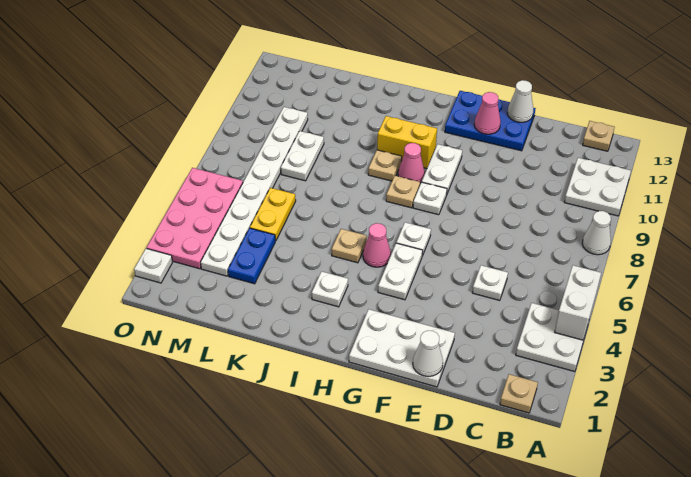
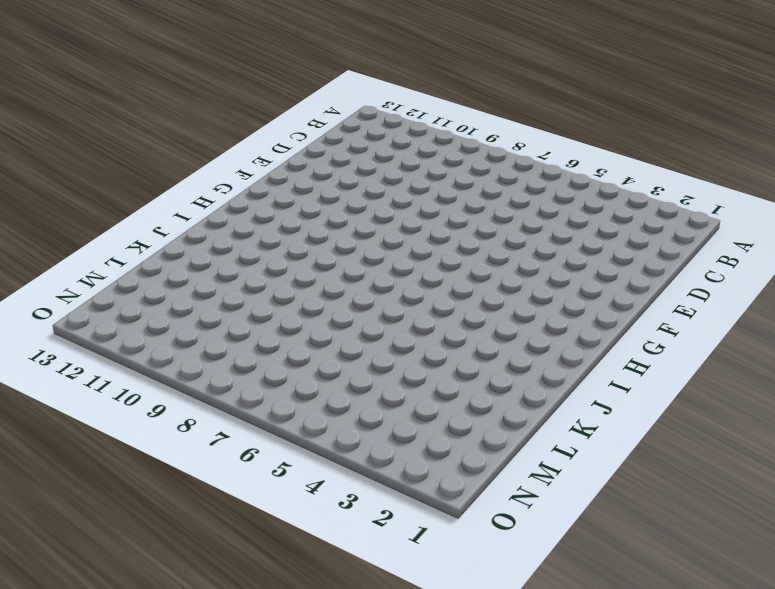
none -> white 2x2 plate [516,303,588,372]
none -> white 1x1 cone [582,211,611,255]
none -> white 2x2 plate [564,158,631,216]

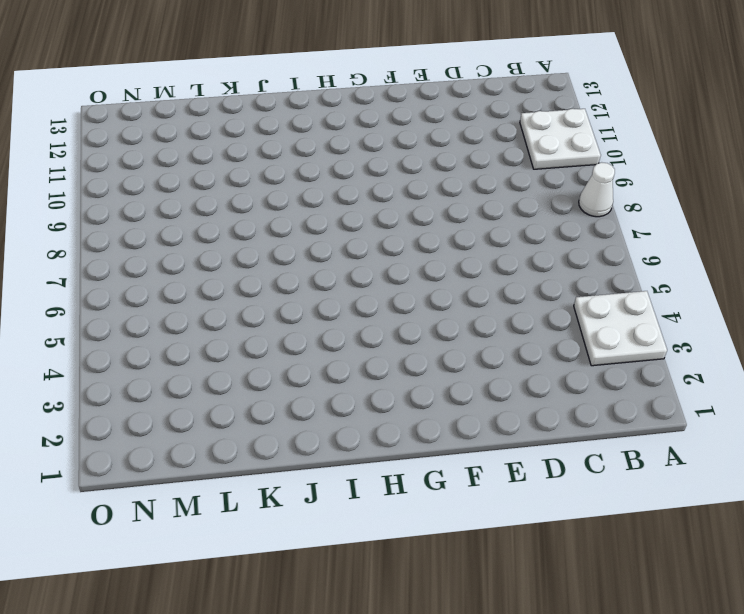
none -> tan 1x1 plate [500,374,538,413]
none -> tan 1x1 plate [583,121,615,151]
none -> white 1x1 plate [472,265,508,301]

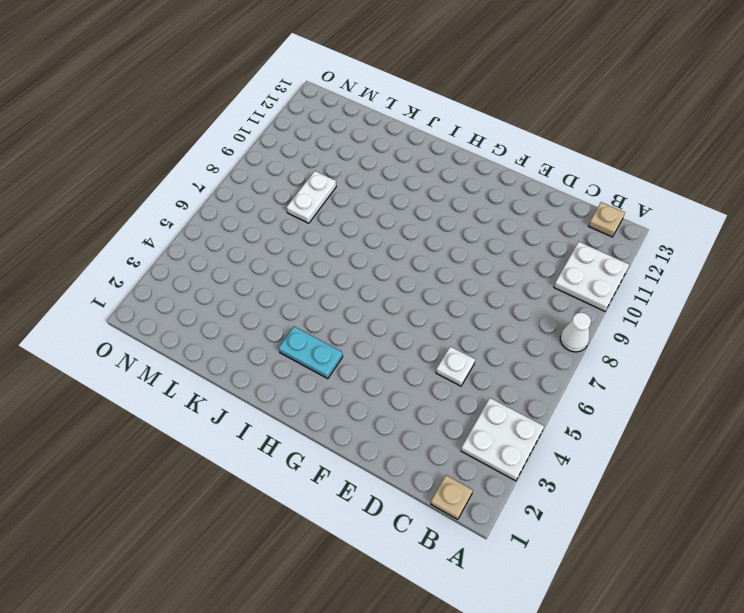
cyan 1x2 plate [279,327,343,379] -> white 1x1 plate [312,271,348,307]
none -> white 2x3 plate [349,309,455,387]
none -> blue 2x3 plate [445,91,536,151]
none -> white 1x2 plate [378,243,423,300]

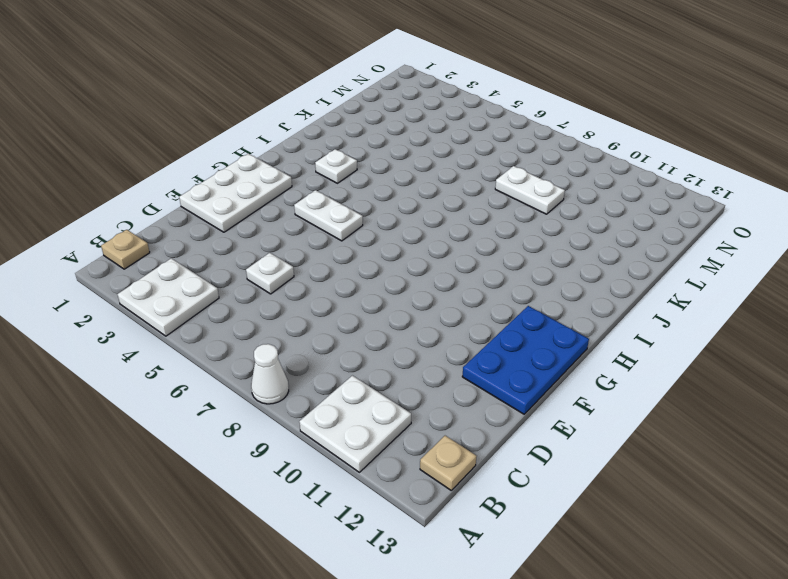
none -> white 1x1 plate [396,222,431,256]
none -> white 1x1 plate [413,182,447,215]
none -> white 1x2 plate [422,144,462,193]

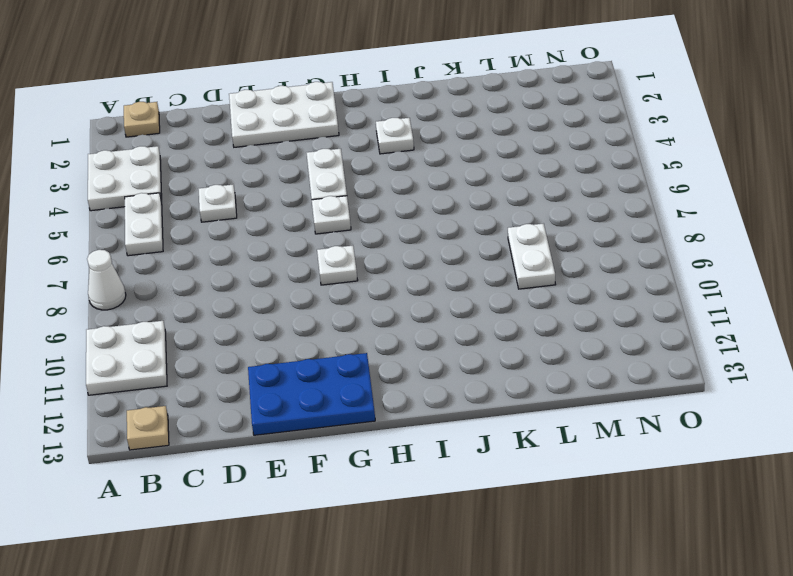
white 1x2 plate [125,193,163,256] -> white 1x2 plate moved to [422,144,462,193]
none -> pink 1x1 cone [363,223,391,267]
none -> tan 1x1 plate [386,176,420,208]
none -> pink 1x1 cone [398,143,425,183]

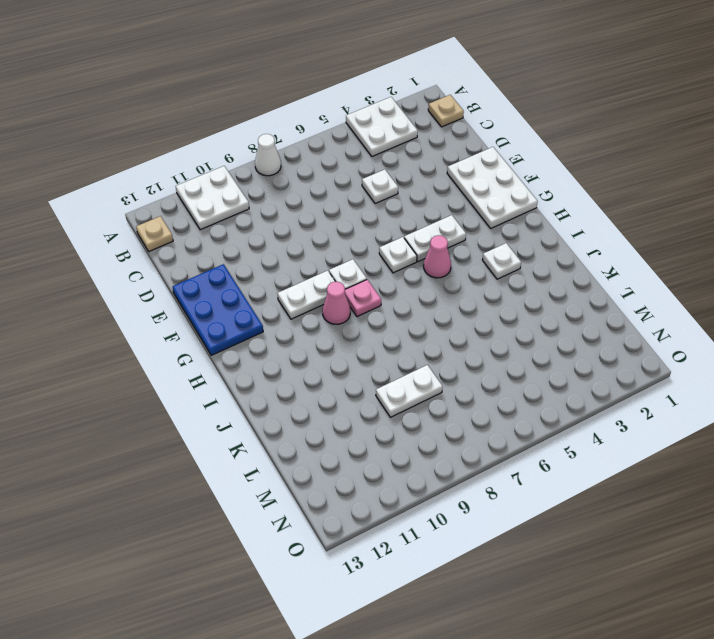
pink 1x1 plate [345,280,381,317] -> tan 1x1 plate [386,176,420,208]
none -> yellow 1x2 brick [377,116,437,169]
none -> tan 1x1 plate [332,229,367,263]
none -> tan 1x1 plate [368,150,402,181]

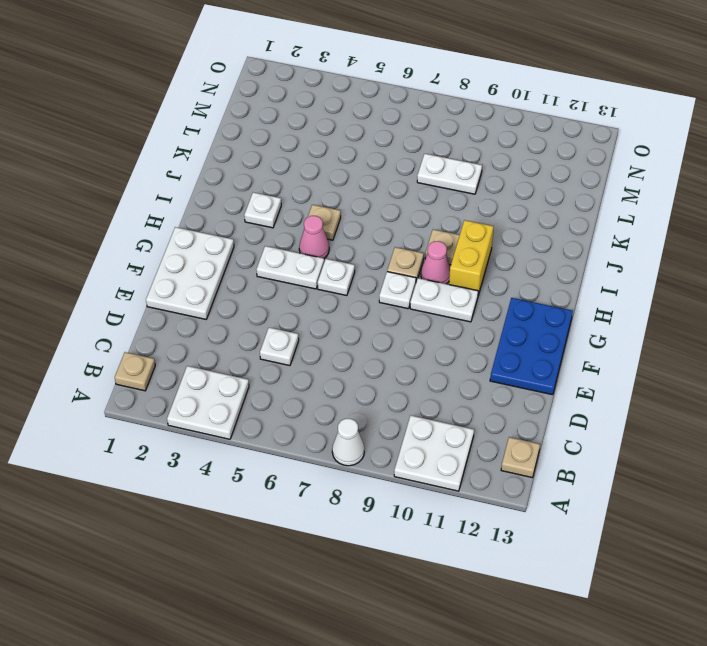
none -> blue 1x2 plate [228,228,275,284]
none -> yellow 1x2 plate [250,188,296,241]
none -> white 1x8 plate [201,107,308,276]

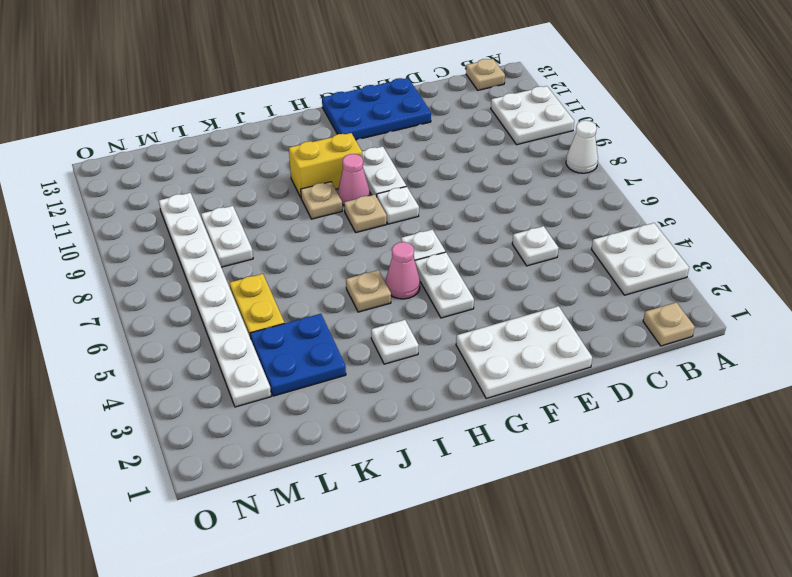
blue 2x2 plate [250,314,346,396] -> blue 1x2 plate [228,228,275,284]
none -> pink 2x4 plate [147,168,243,269]
none -> white 1x1 plate [134,248,173,283]
none -> white 1x2 brick [555,265,601,340]

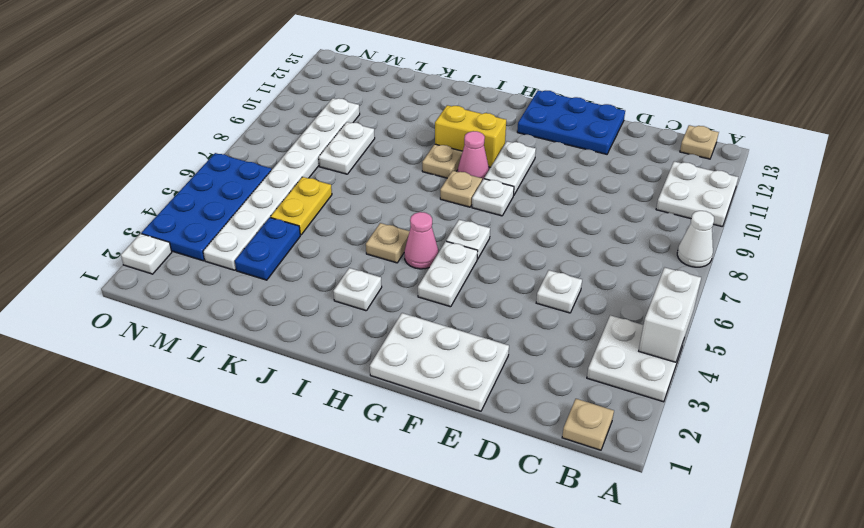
blue 2x4 plate [142,153,272,261] -> pink 2x4 plate [147,168,243,269]
none -> white 1x1 cone [413,331,443,377]
none -> white 1x1 cone [507,80,534,122]
none -> pink 1x1 cone [474,92,501,134]

